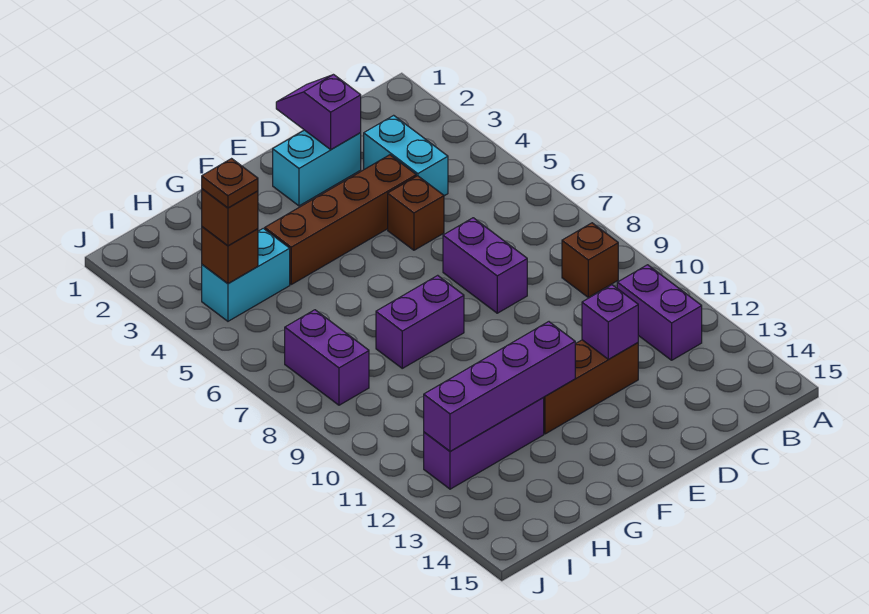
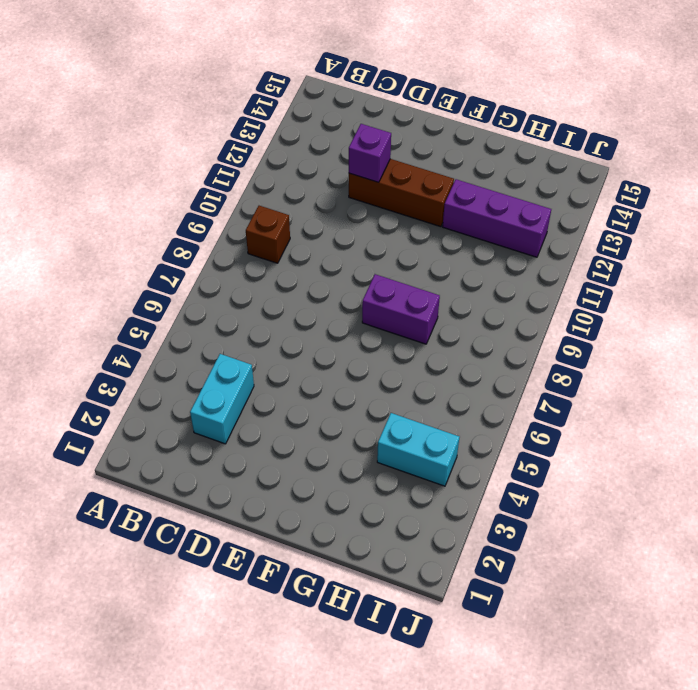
none -> purple 1x2 brick [617,265,702,360]
none -> cyan 1x2 brick [273,130,361,206]
none -> brown 1x4 brick [265,155,416,284]

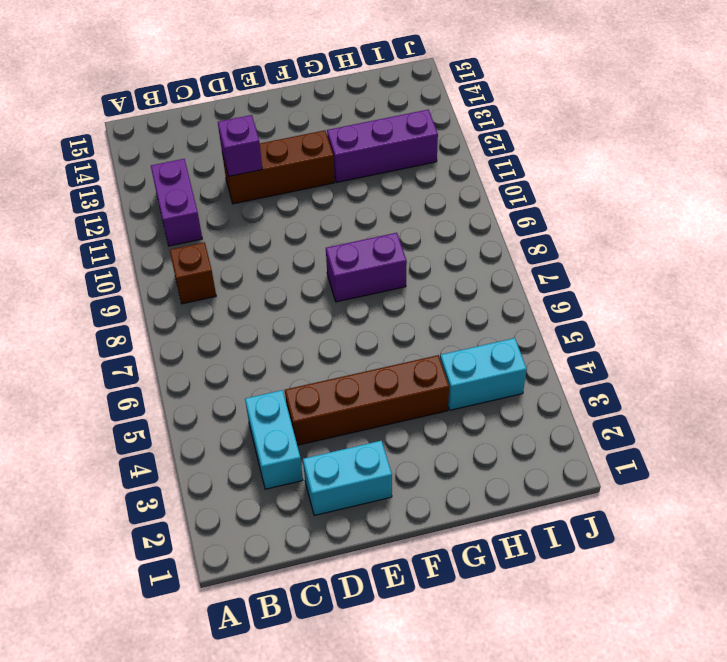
none -> brown 1x1 brick [388,176,444,250]
none -> purple 1x2 brick [443,218,527,313]
none -> purple 1x2 brick [285,310,369,405]

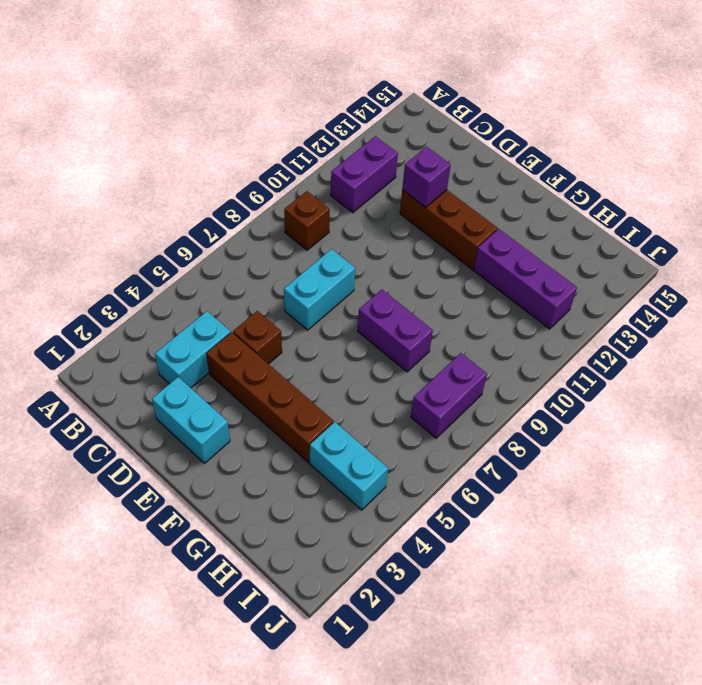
cyan 1x2 brick [284,249,355,330] -> purple 1x2 brick [443,218,527,313]
none -> purple 1x2 slope [276,75,361,149]
none -> purple 1x4 brick [424,322,575,451]
none -> brown 1x1 brick [202,227,258,284]

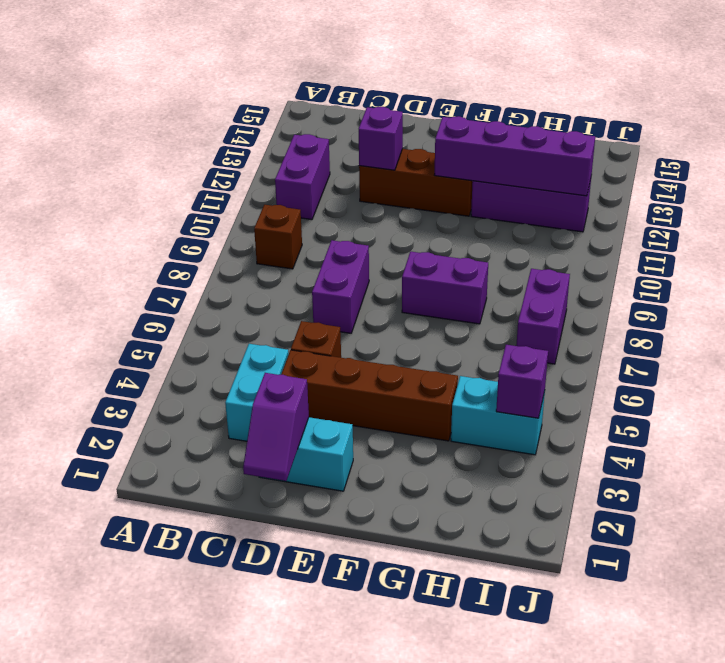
purple 1x1 brick [496,345,548,418] -> brown 1x1 brick [202,227,258,284]
none -> brown 1x1 brick [202,189,258,246]
none -> brown 1x1 plate [202,159,258,208]

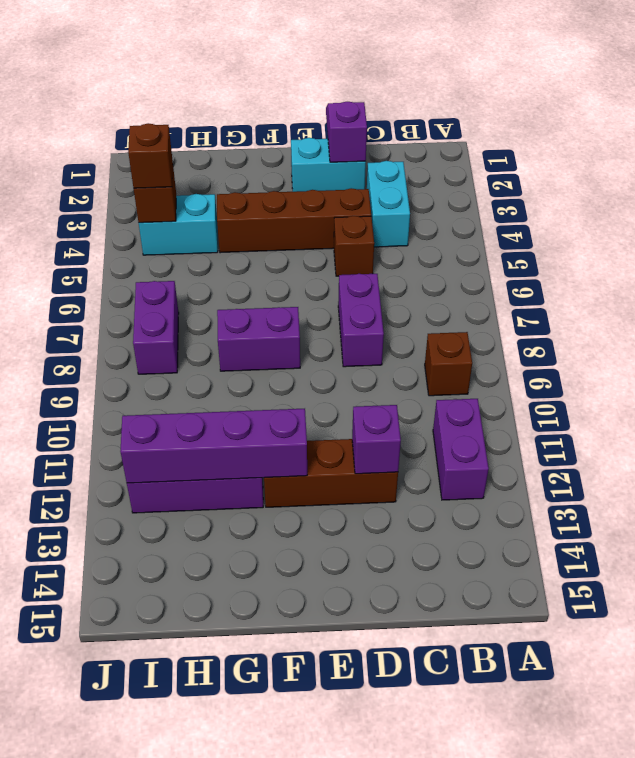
none -> brown 1x1 plate [202,159,258,208]

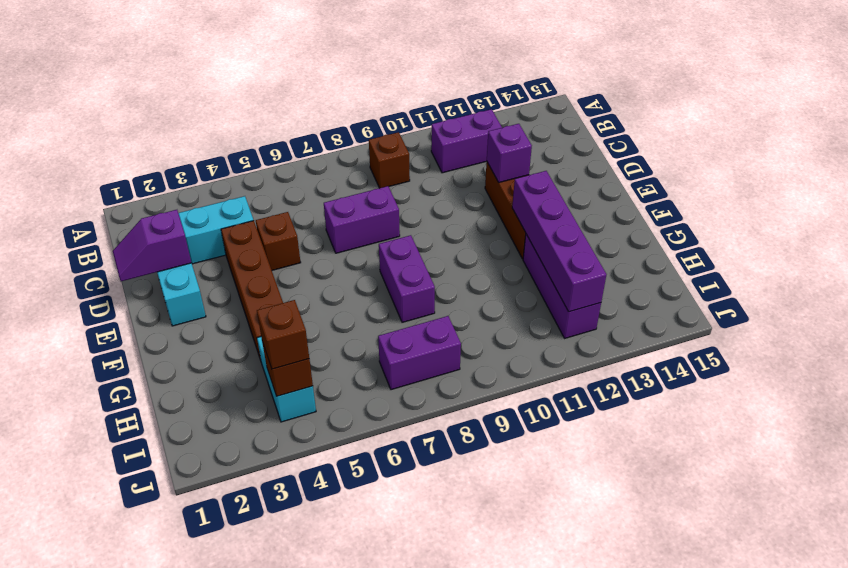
none -> brown 1x1 plate [202,159,258,208]

